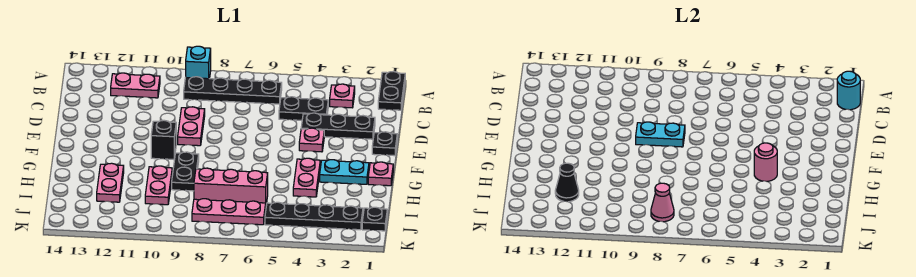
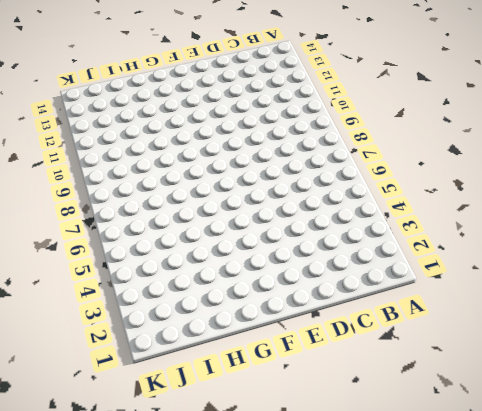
none -> black 1x2 plate [378,71,405,110]
none -> cyan 1x1 brick [186,46,211,79]
none -> pink 1x1 plate [330,84,355,108]

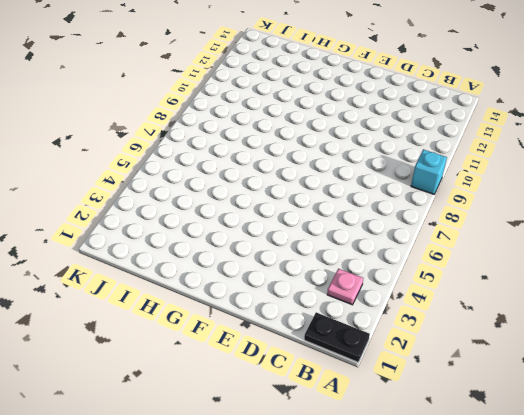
none -> black 1x4 plate [184,77,282,104]
none -> pink 1x2 plate [111,73,160,98]
none -> black 1x2 plate [279,97,328,120]

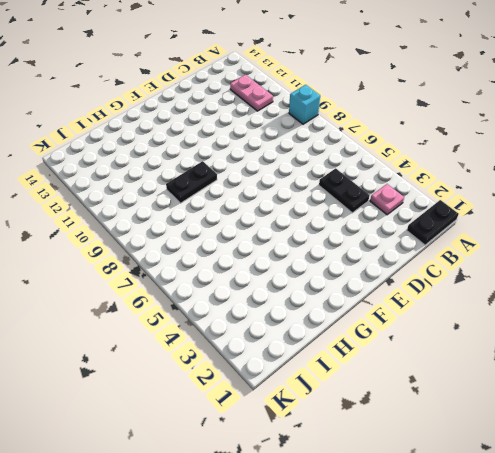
none -> black 1x4 plate [184,77,282,104]
none -> black 1x3 plate [301,113,375,139]
none -> pink 1x2 plate [178,107,205,146]

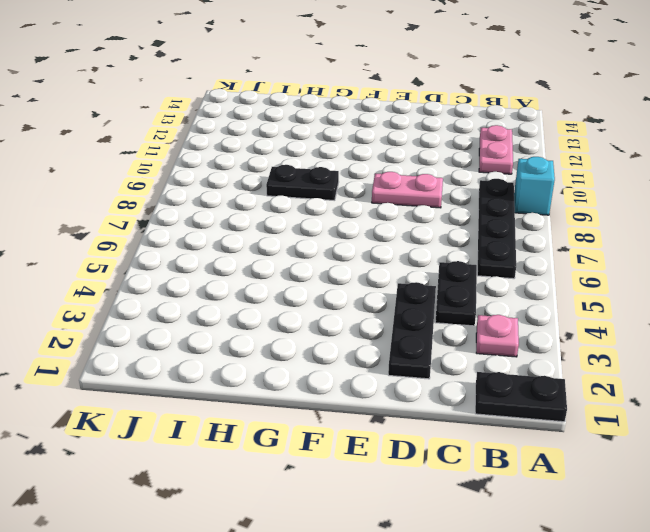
none -> black 1x1 plate [372,132,397,156]
none -> pink 1x1 plate [299,128,324,152]
none -> black 1x1 brick [151,120,176,159]

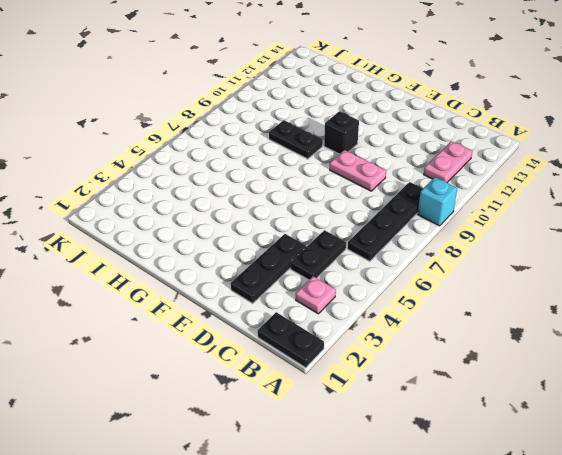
none -> black 1x1 plate [372,132,397,156]
none -> pink 1x1 plate [299,128,324,152]
none -> pink 1x1 plate [368,162,393,186]

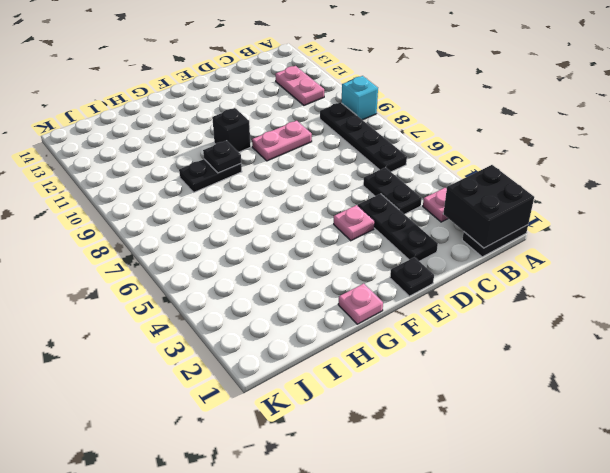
black 2x2 brick [443,165,534,248] -> cyan 1x1 round brick [837,71,860,110]
black 1x1 plate [203,141,241,173] -> black 1x1 plate moved to [362,207,387,231]
none -> cyan 1x2 plate [320,160,369,184]
none -> pink 1x2 plate [293,158,320,197]
none -> pink 1x2 plate [145,166,172,205]

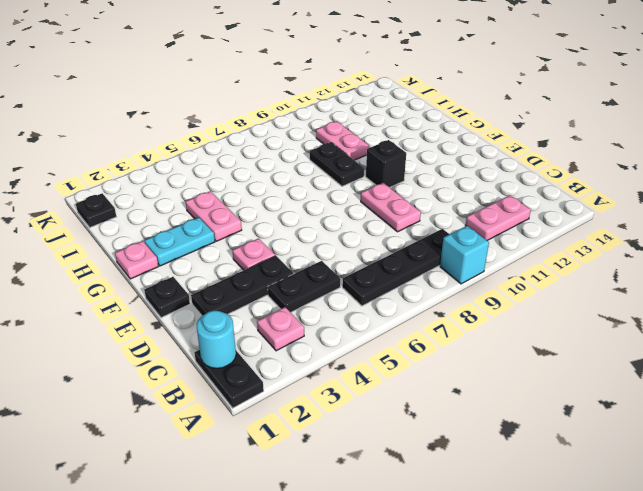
none -> pink 1x2 plate [97,163,124,202]
none -> pink 1x3 brick [194,168,268,204]
none -> black 1x4 plate [265,202,363,230]

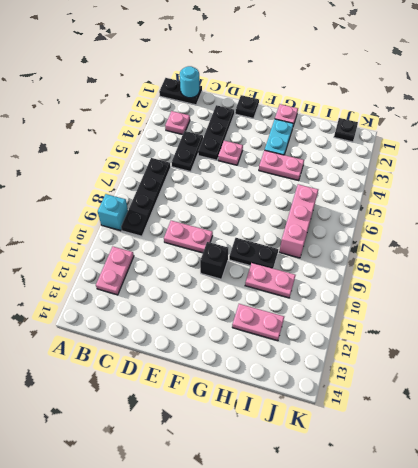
none -> black 1x4 plate [265,202,363,230]
none -> pink 1x3 plate [192,199,266,225]
none -> cyan 1x2 plate [636,122,685,147]

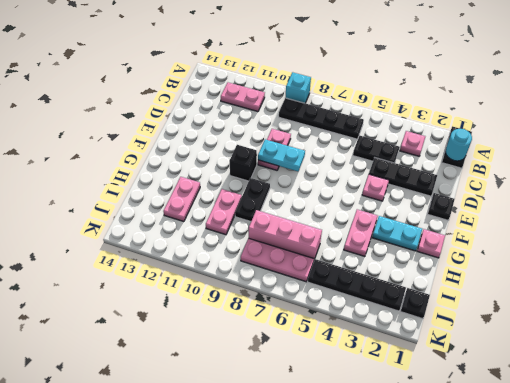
none -> pink 1x1 round brick [754,143,777,181]
none -> black 1x1 cone [555,163,579,202]
none -> pink 1x1 cone [651,183,674,222]

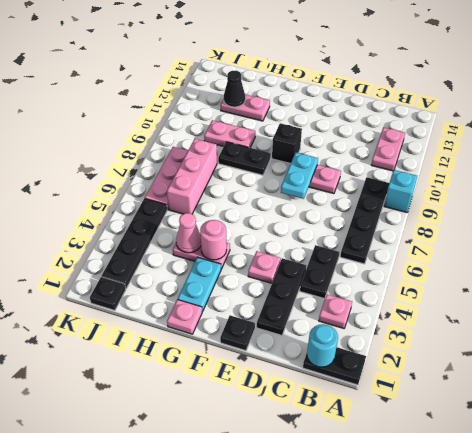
pink 1x1 cone [176,213,201,253] -> pink 1x1 cone moved to [651,183,674,222]

